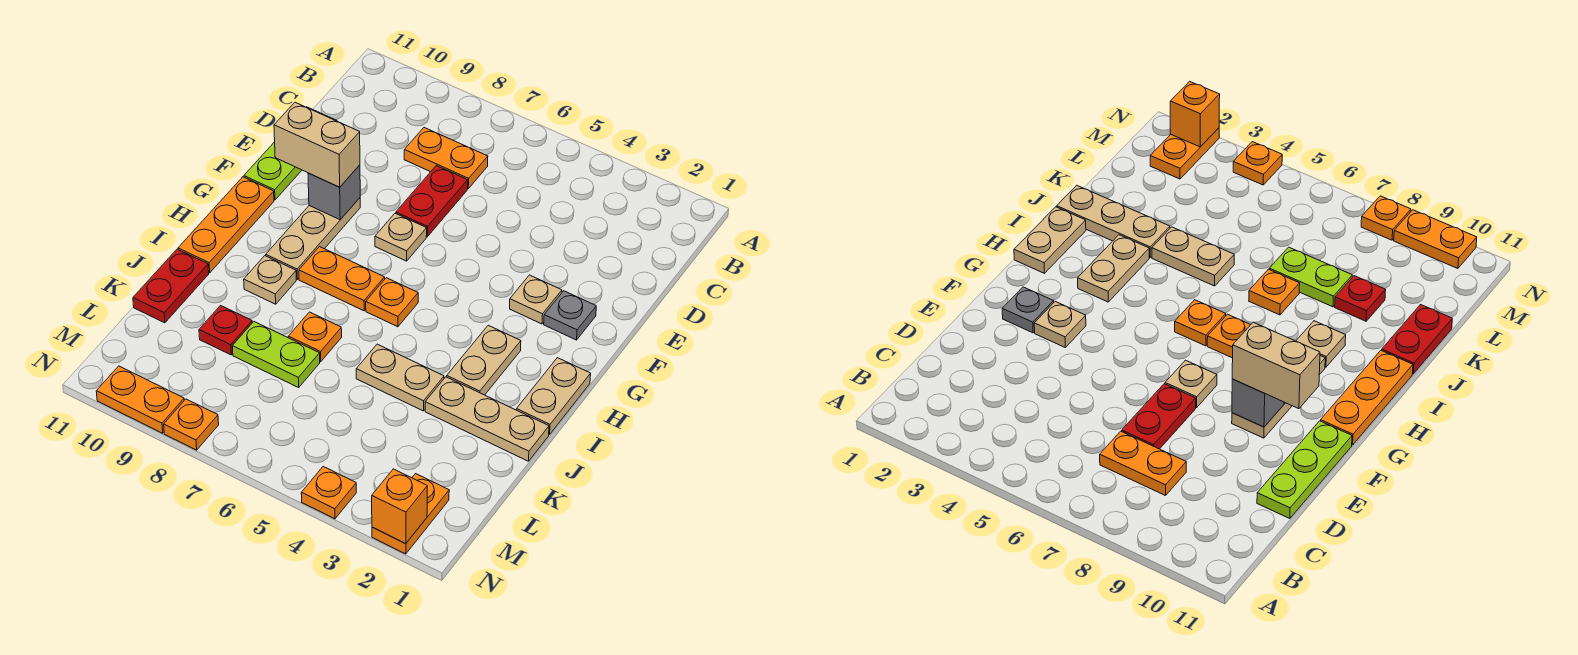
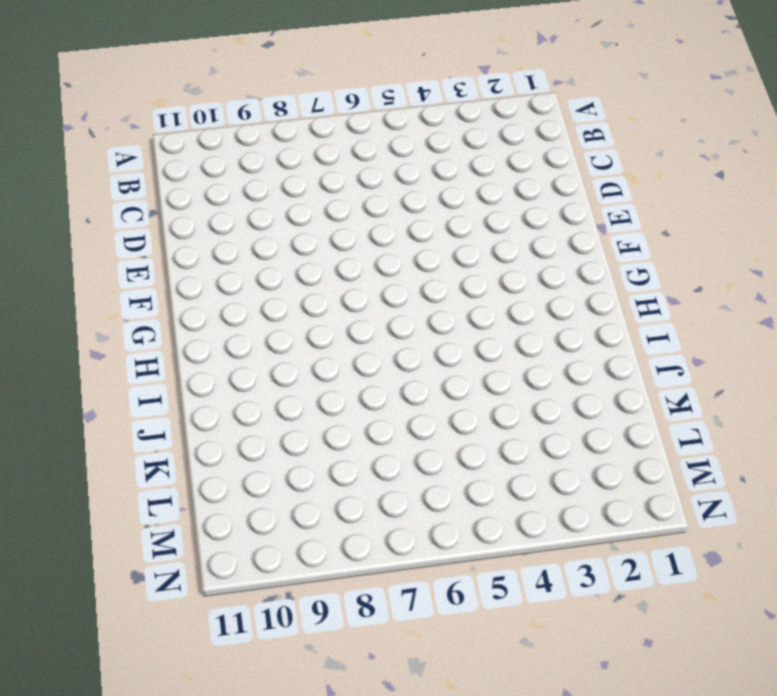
none -> orange 1x2 plate [404,128,488,188]
none -> red 1x2 plate [396,166,468,237]
none -> lime 1x3 plate [244,107,337,200]

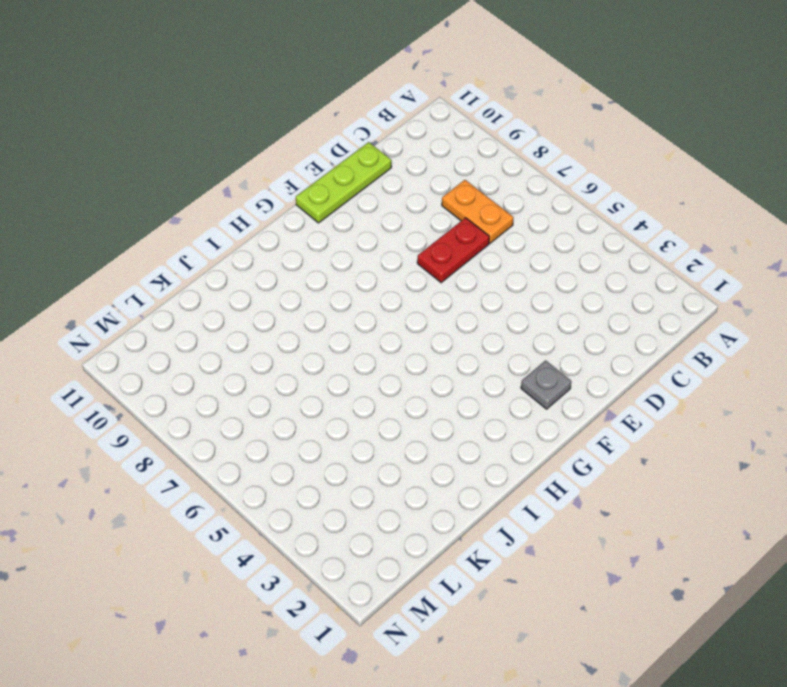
none -> tan 1x1 plate [510,275,562,324]
none -> tan 1x1 plate [375,213,427,261]
none -> tan 1x3 plate [266,198,360,279]

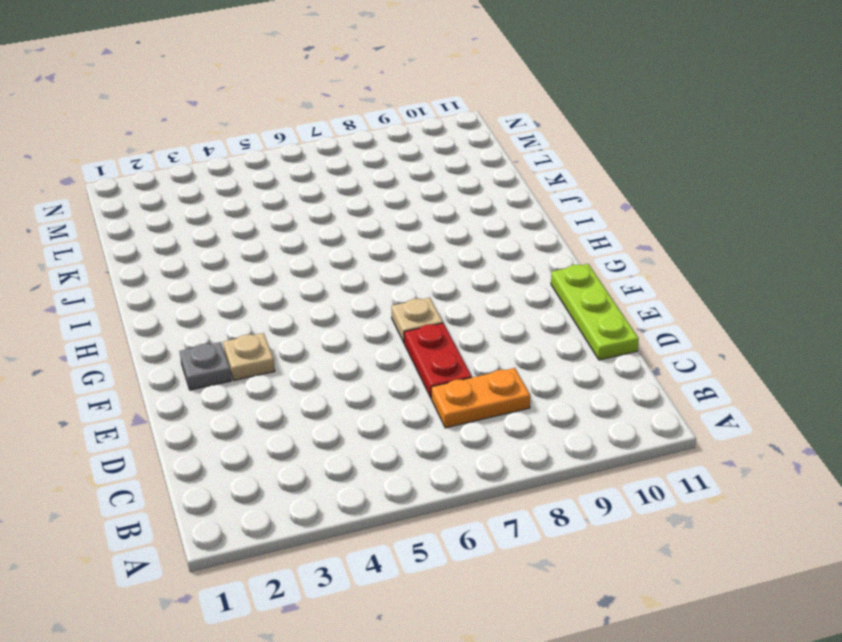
none -> tan 1x3 plate [266,198,360,279]
none -> orange 1x3 plate [178,177,274,273]
none -> tan 1x2 plate [517,358,591,435]

